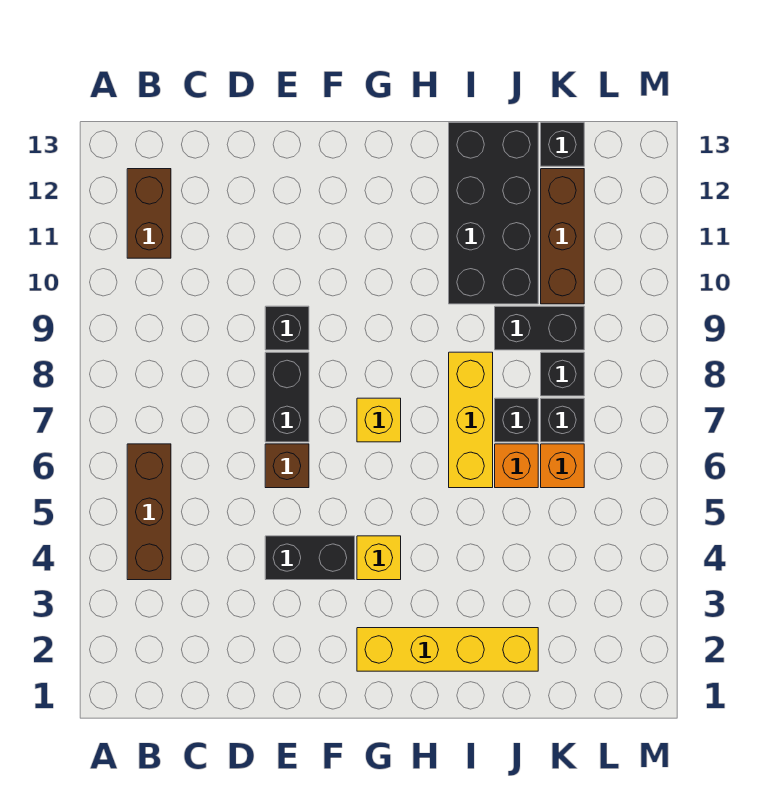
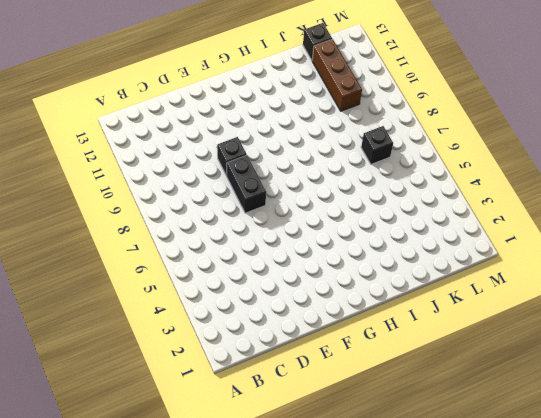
none -> brown 1x3 brick [127,444,171,580]
none -> brown 1x2 brick [127,169,171,258]
none -> black 1x2 brick [265,536,355,580]

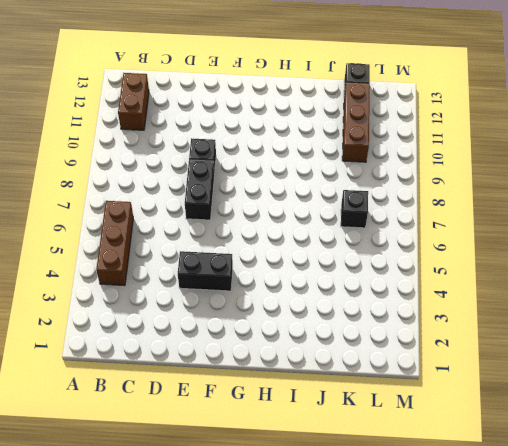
none -> brown 1x1 brick [265,444,309,488]
none -> yellow 1x4 brick [357,628,538,671]
none -> yellow 1x1 brick [357,536,401,580]

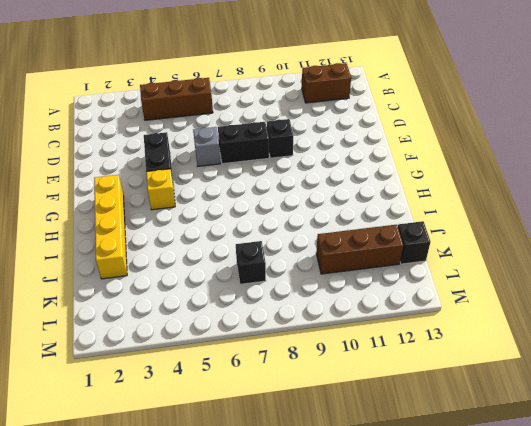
grey 1x1 brick [193,127,221,166] -> brown 1x1 brick [265,444,309,488]
none -> yellow 1x1 brick [357,398,401,442]
none -> yellow 1x3 brick [449,352,493,488]
none -> black 2x4 brick [449,123,538,304]

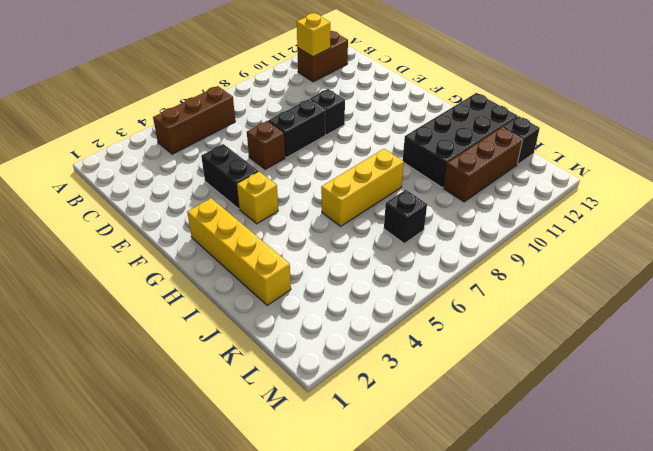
yellow 1x1 brick [297,13,330,57] -> yellow 1x1 brick moved to [357,398,401,442]
none -> orange 1x1 brick [495,444,538,488]
none -> black 1x1 brick [495,398,538,442]
none -> black 1x2 brick [495,306,584,350]

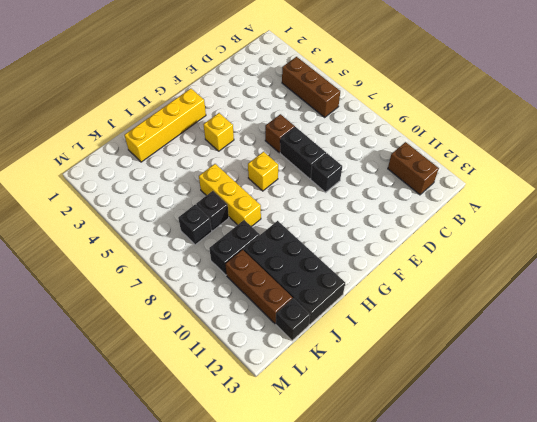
none -> black 1x2 brick [265,536,355,580]
none -> orange 1x1 brick [495,444,538,488]
none -> orange 1x1 brick [541,444,584,488]

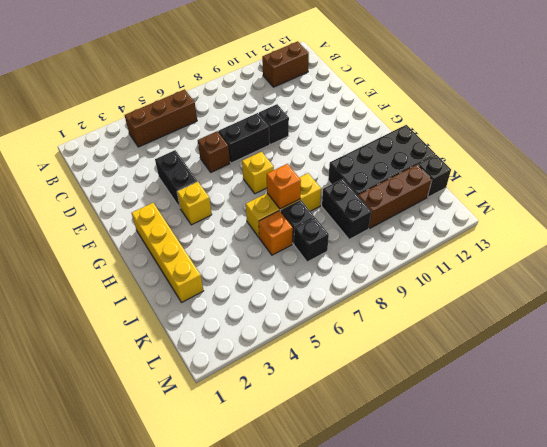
orange 1x1 brick [267,164,301,209] -> orange 1x1 brick moved to [541,444,584,488]
none -> black 1x1 brick [541,352,584,396]

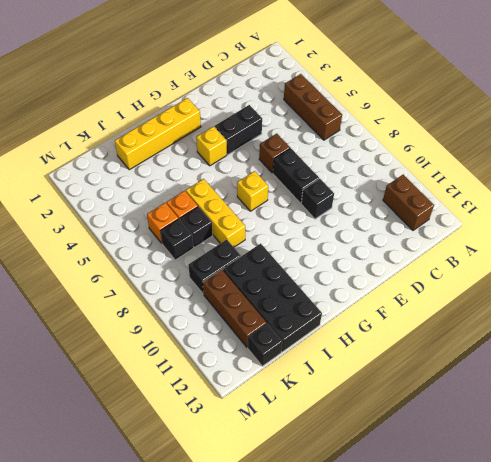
none -> black 1x1 brick [541,352,584,396]

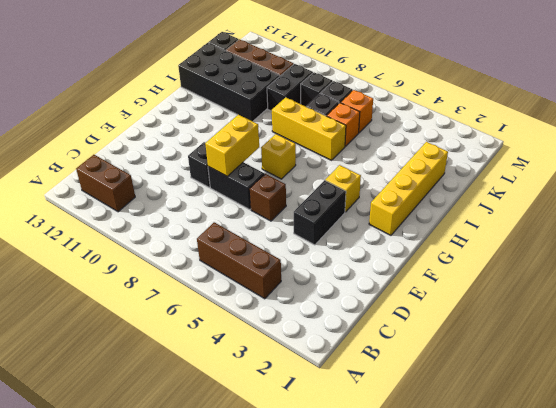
yellow 1x2 brick [205,115,259,177] -> none

